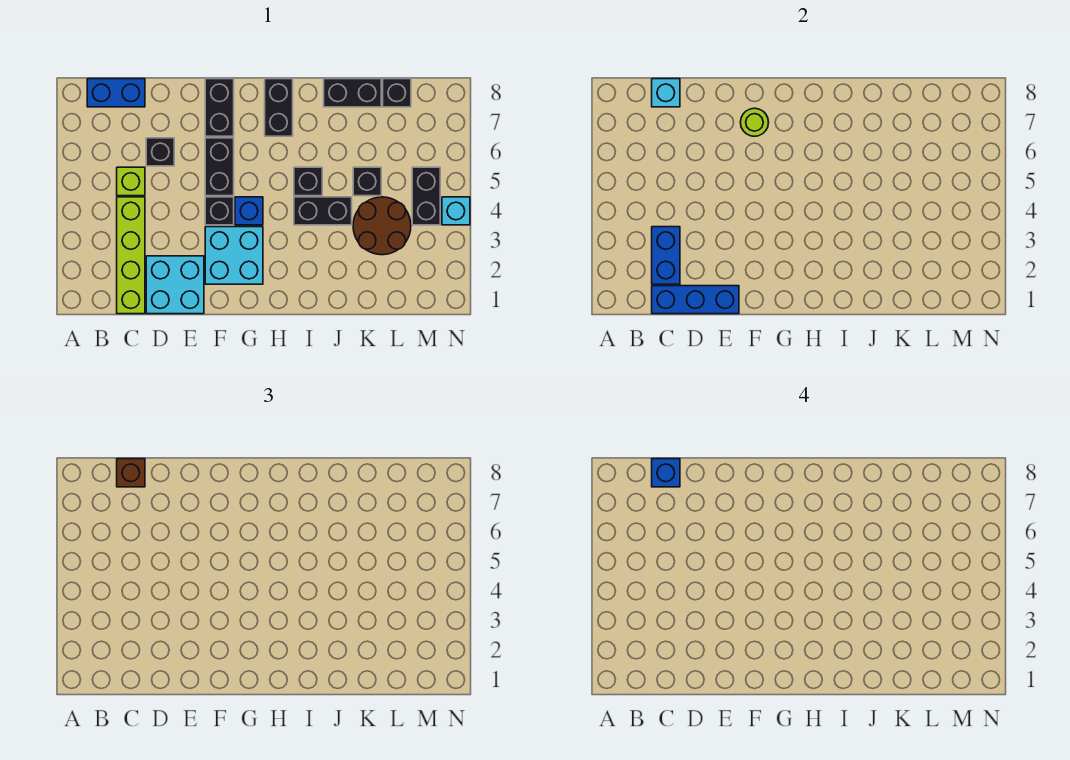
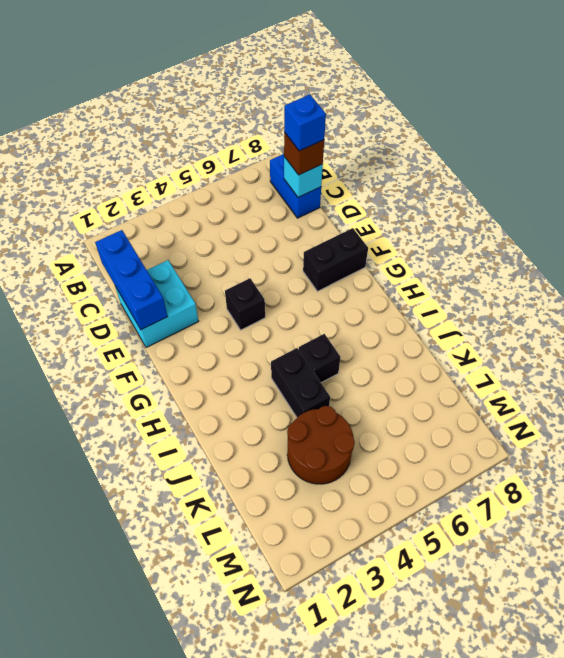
none -> lime 1x4 brick [117,197,145,314]
none -> lime 1x1 brick [117,167,145,196]
none -> black 1x1 brick [146,138,174,166]

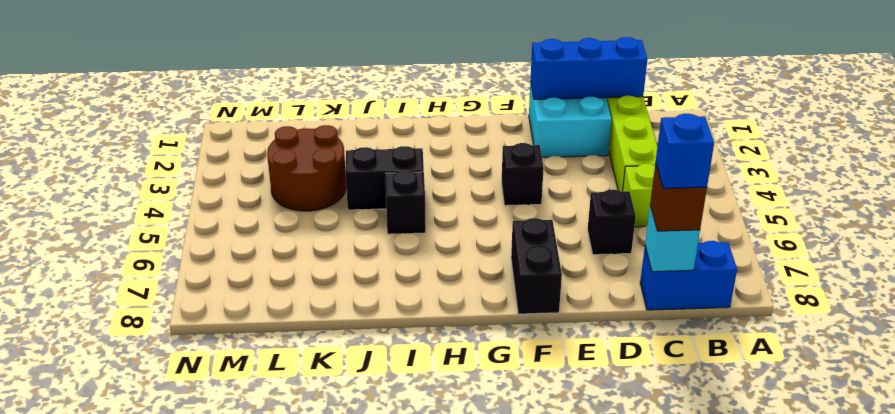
none -> cyan 2x2 brick [205,227,263,284]
none -> black 1x2 brick [205,138,234,196]
none -> blue 1x1 brick [235,197,263,225]

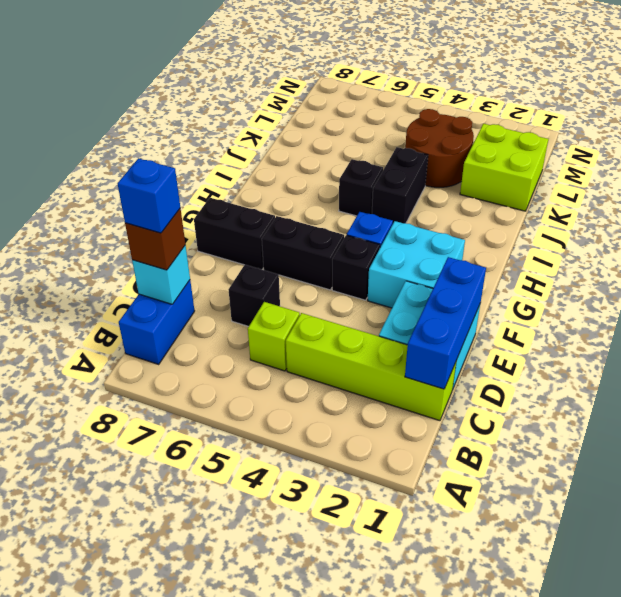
lime 2x2 brick [460,124,548,211] -> none
none -> black 1x2 brick [265,79,293,136]
none -> black 1x2 brick [324,79,381,107]
none -> black 1x1 brick [353,167,381,196]

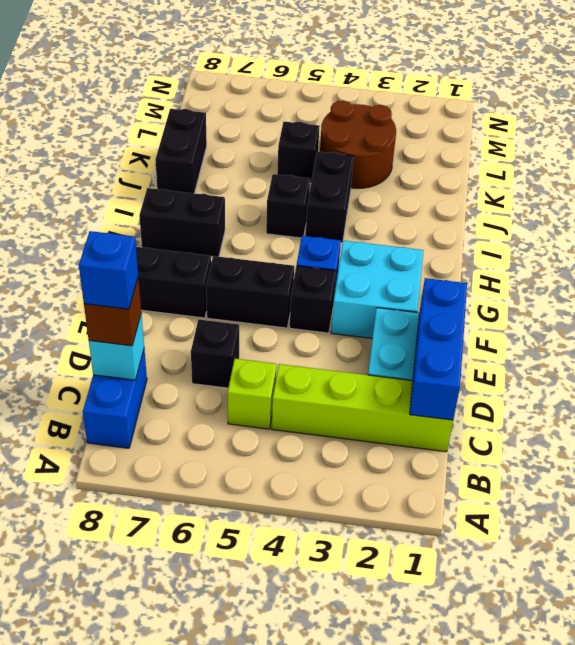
none -> black 1x1 brick [383,79,411,107]
none -> black 1x2 brick [412,167,440,225]
none -> cyan 1x1 brick [442,197,470,225]

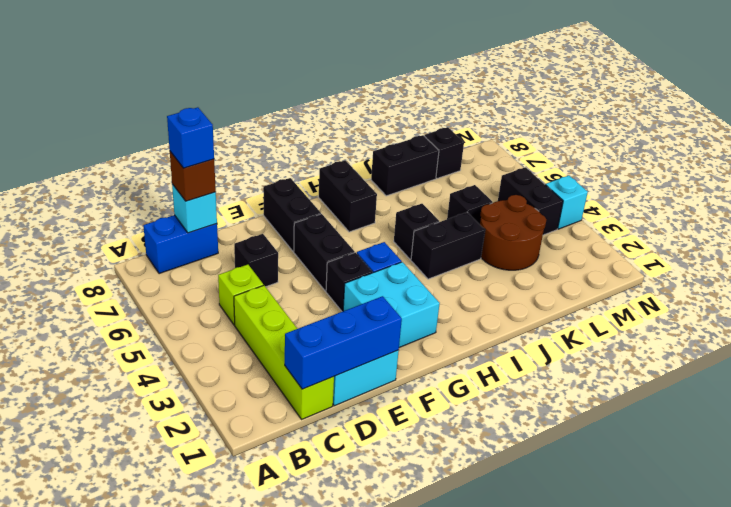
none -> blue 1x2 brick [652,227,680,284]
none -> lime 1x1 round brick [740,108,769,136]

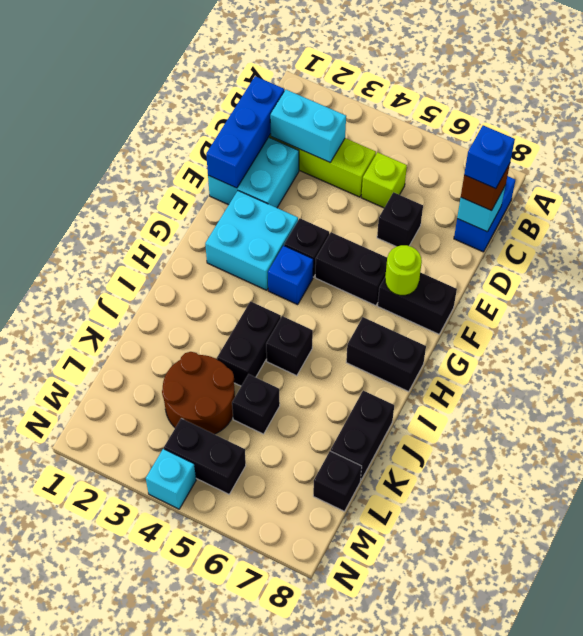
cyan 1x2 brick [270,90,346,162] -> blue 1x2 brick [652,227,680,284]

